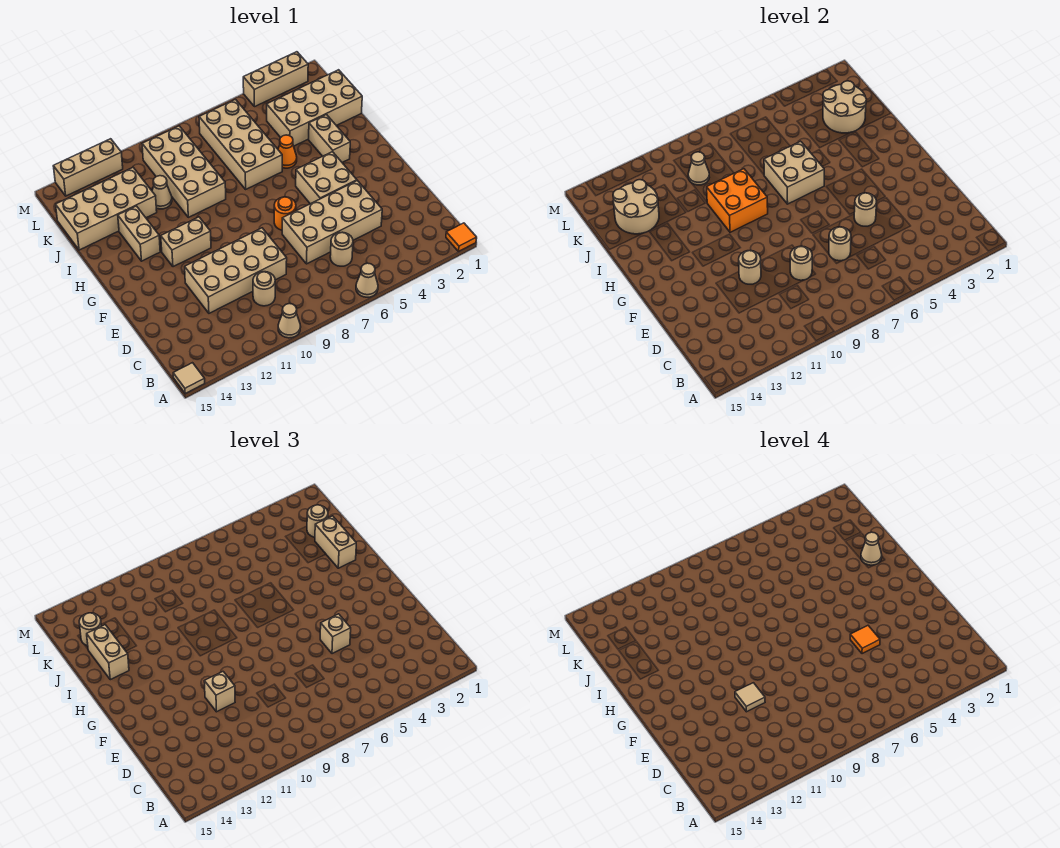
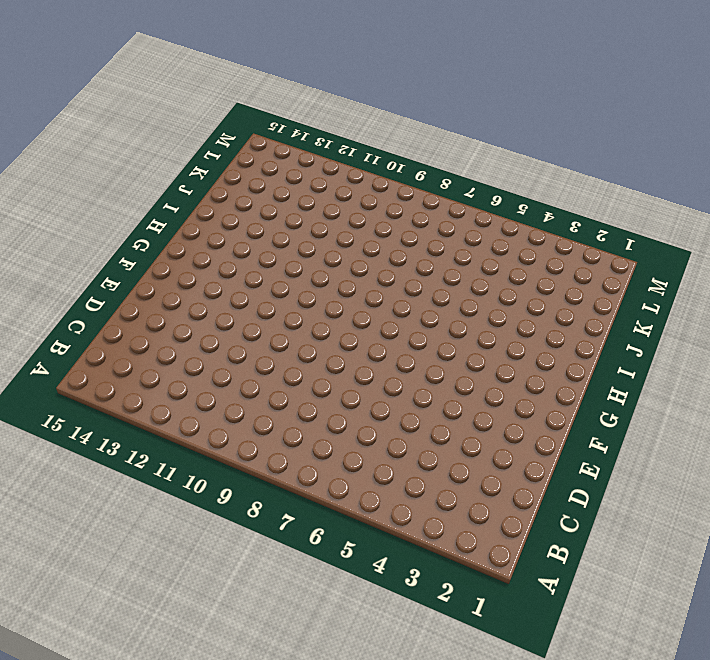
none -> orange 1x1 tile [446,223,477,252]
none -> tan 1x1 cone [356,263,378,297]
none -> tan 1x1 cone [278,304,301,338]
none -> tan 1x1 tile [173,363,205,393]

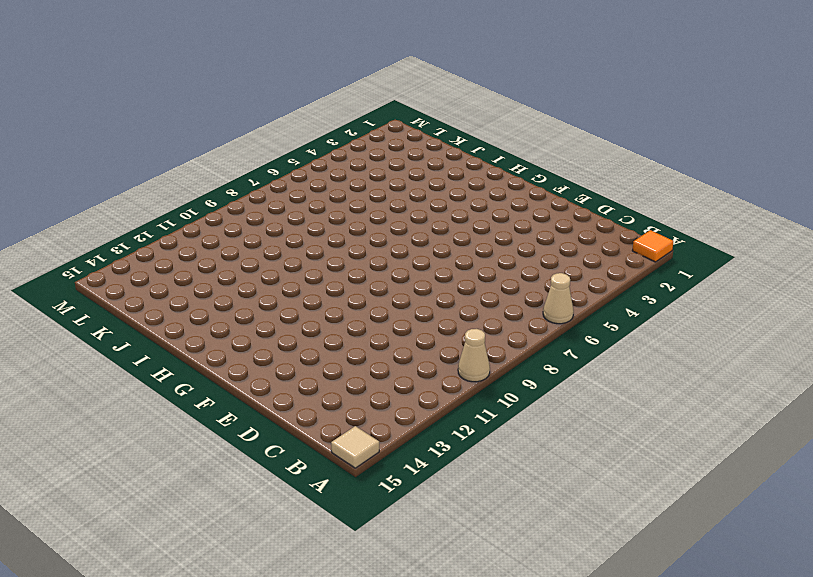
none -> tan 1x1 round brick [330,232,353,266]
none -> tan 1x1 round brick [253,272,275,306]
none -> tan 2x4 brick [282,181,382,264]
none -> tan 2x4 brick [185,228,287,313]

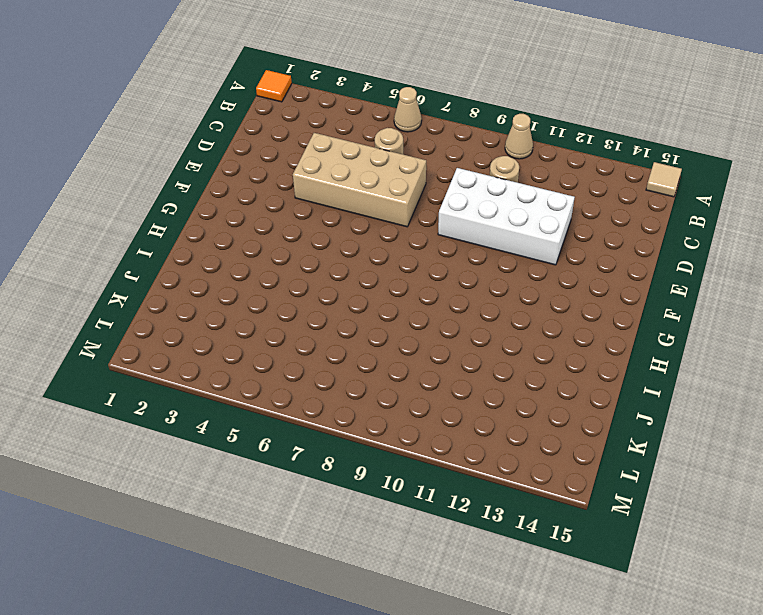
white 2x4 brick [438,168,575,265] -> tan 2x4 brick [185,228,287,313]
none -> tan 2x2 brick [296,152,357,204]
none -> orange 1x1 round brick [274,197,296,230]
none -> tan 1x2 brick [161,217,211,267]
none -> tan 1x2 brick [309,115,350,162]

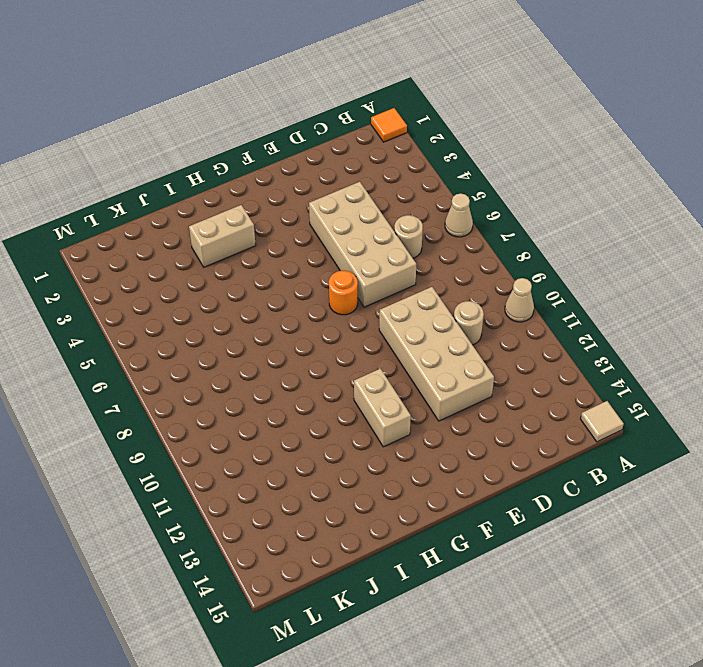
none -> tan 2x2 brick [296,152,357,204]
none -> tan 1x2 brick [118,206,160,261]
none -> orange 1x1 cone [278,135,297,168]
none -> tan 2x4 brick [199,100,282,189]

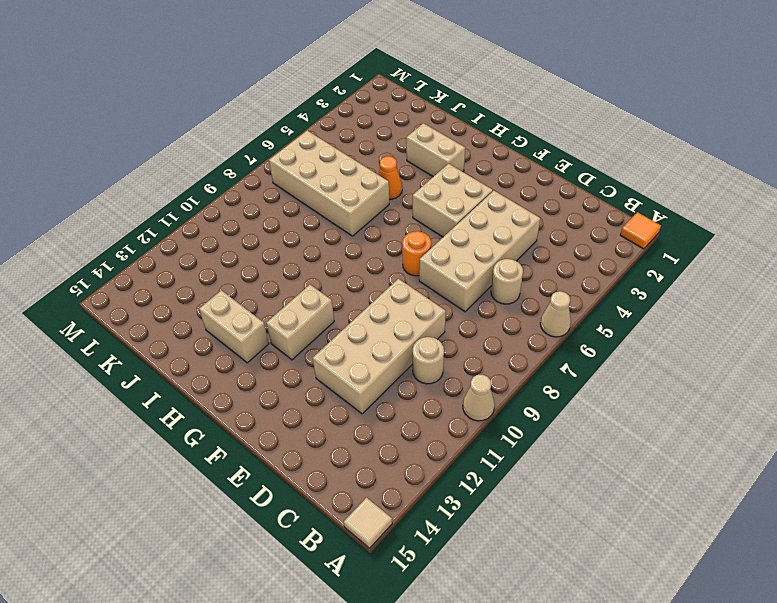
none -> tan 2x4 brick [142,126,226,217]
none -> tan 2x4 brick [267,70,362,146]
none -> tan 1x1 cone [152,176,172,209]
none -> tan 2x4 brick [56,167,157,250]

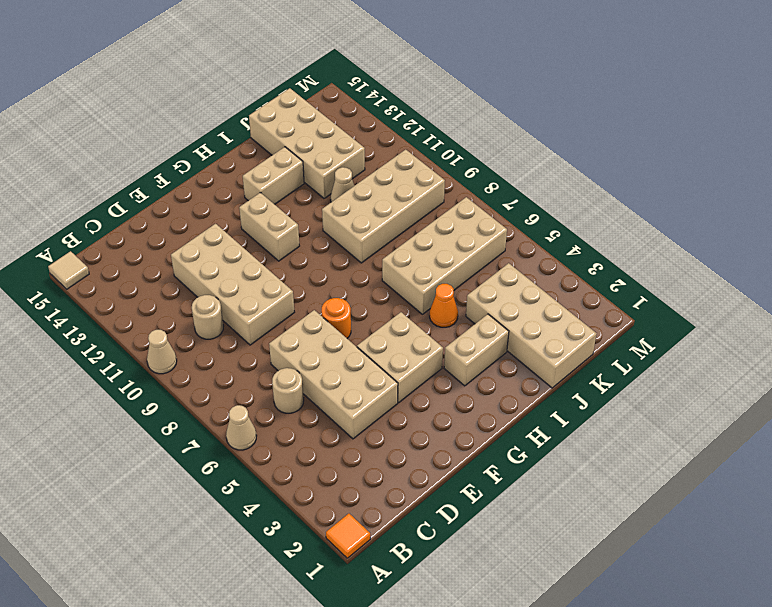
none -> tan 1x3 brick [243,52,308,107]
none -> tan 1x3 brick [53,139,123,196]
none -> tan 1x1 round brick [829,227,851,261]
none -> tan 1x1 round brick [790,246,812,280]

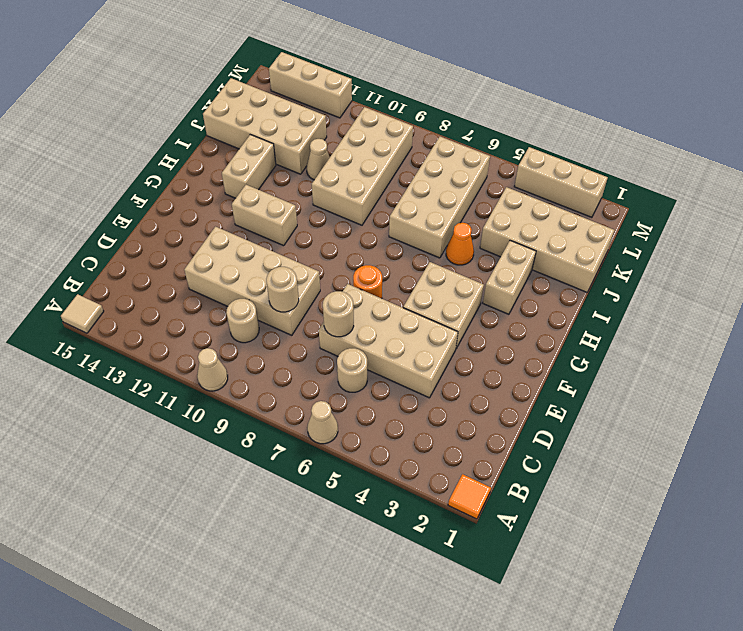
none -> tan 1x1 round brick [854,193,876,226]
none -> tan 1x1 round brick [739,250,761,284]
none -> tan 2x2 brick [764,141,824,204]
none -> orange 2x2 brick [707,169,768,232]

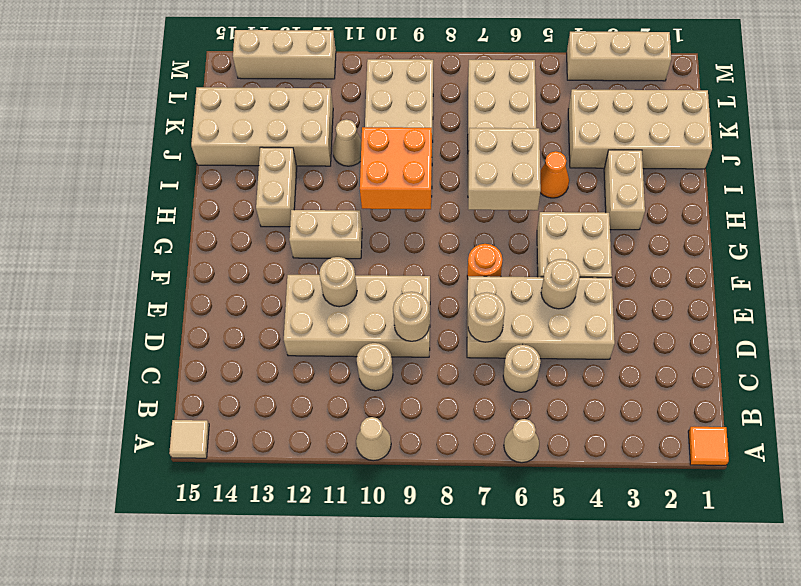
none -> tan 2x2 round brick [823,81,866,133]
none -> tan 2x2 round brick [613,180,659,234]
none -> tan 1x1 cone [688,152,709,185]
none -> tan 1x1 brick [320,614,351,654]

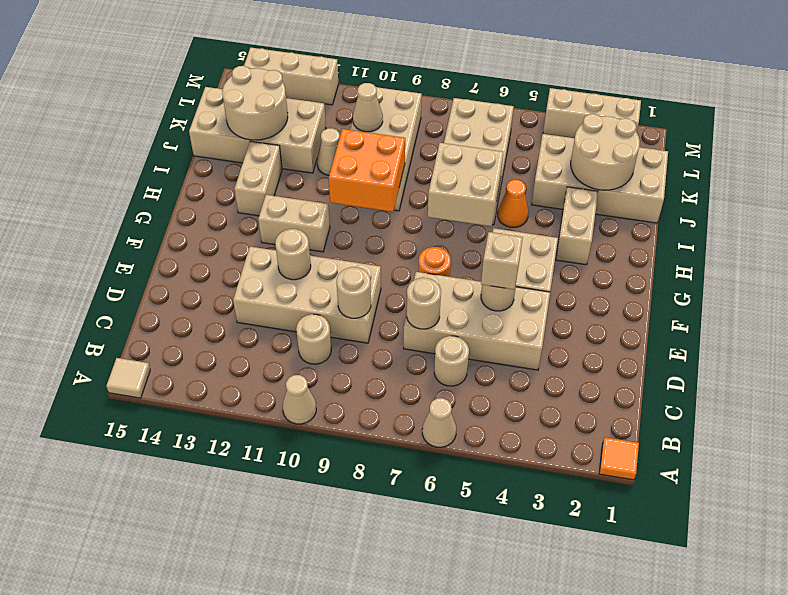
none -> tan 1x1 brick [204,672,235,712]
none -> tan 1x2 brick [315,516,356,568]
none -> tan 1x2 brick [87,625,129,680]
none -> tan 1x1 round brick [307,505,328,537]

